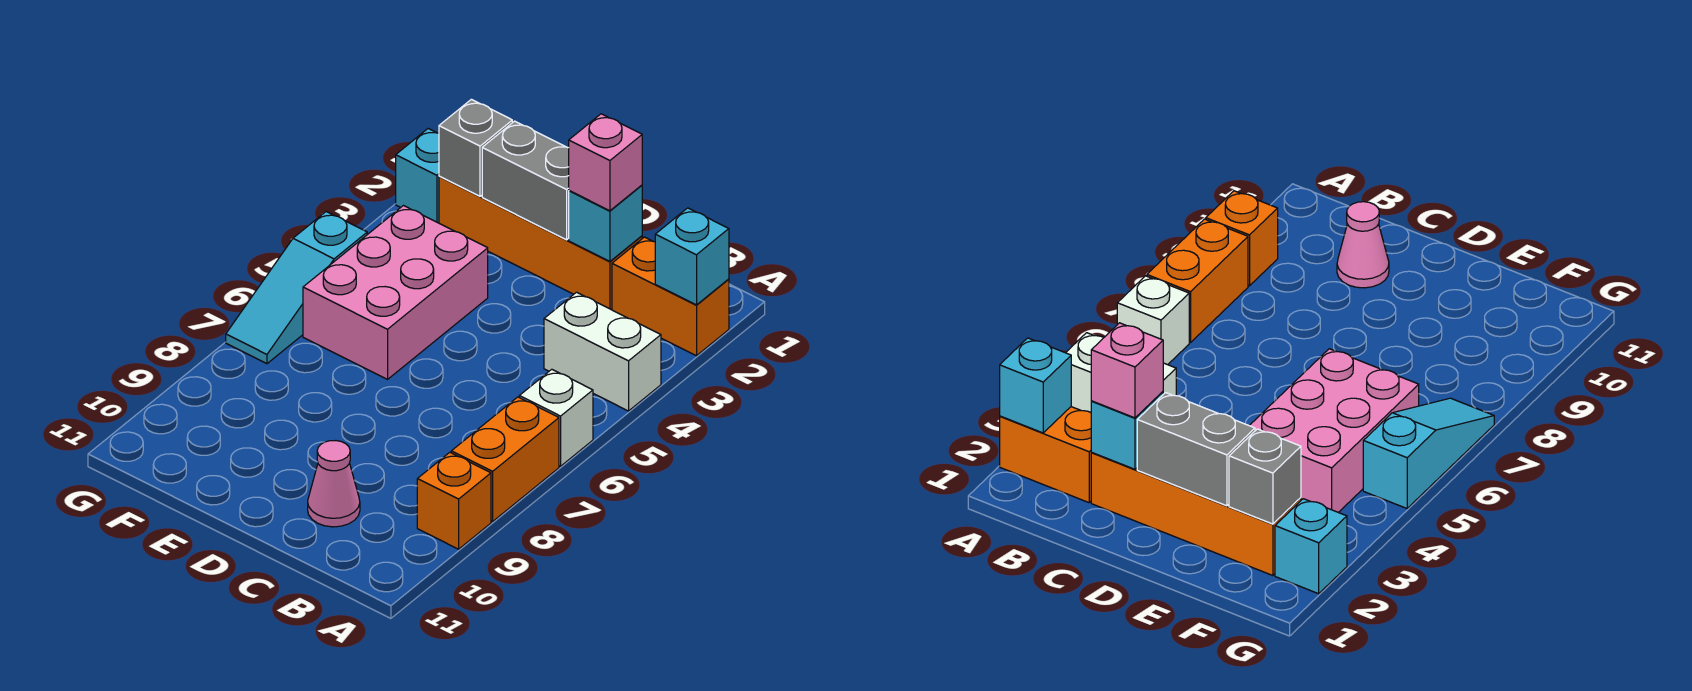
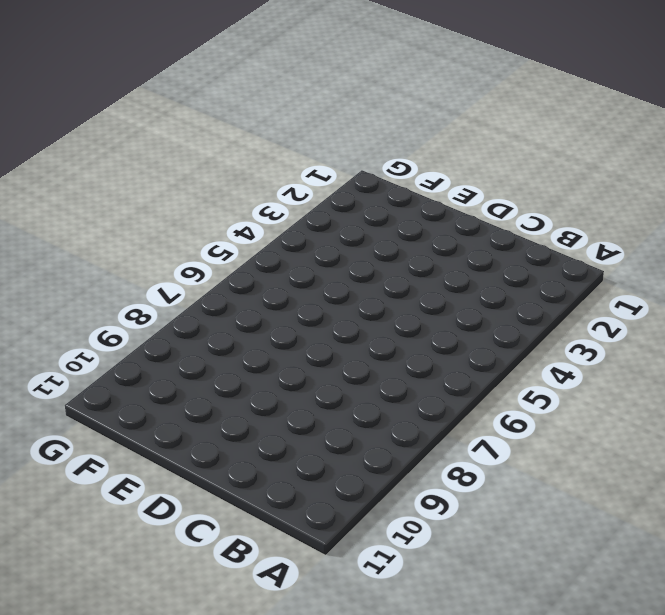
none -> orange 1x2 brick [612,237,729,356]
none -> white 1x2 brick [544,292,661,411]
none -> white 1x1 brick [519,369,593,466]

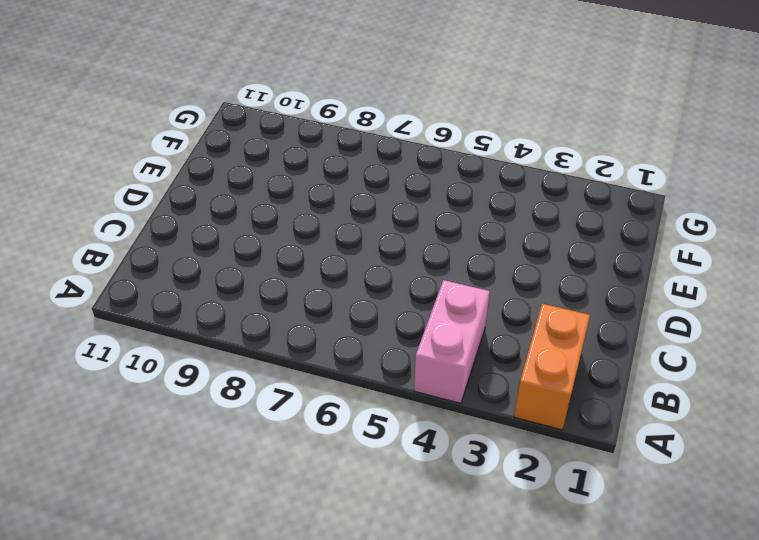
pink 1x2 brick [414,280,490,403] -> white 1x2 brick [544,292,661,411]
none -> white 1x1 brick [519,369,593,466]
none -> orange 1x2 brick [451,397,559,522]
none -> orange 1x1 brick [417,452,491,549]

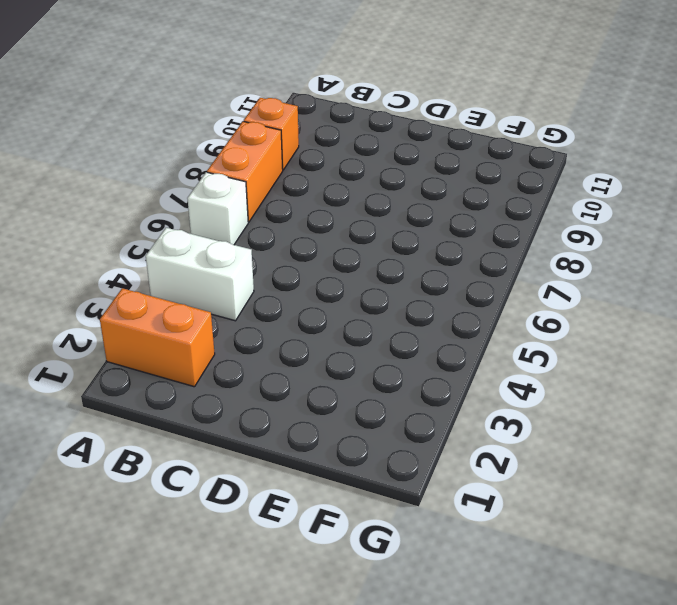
none -> orange 1x4 brick [439,176,642,310]
none -> pink 1x1 cone [308,441,360,527]
none -> pink 2x3 brick [303,206,488,379]

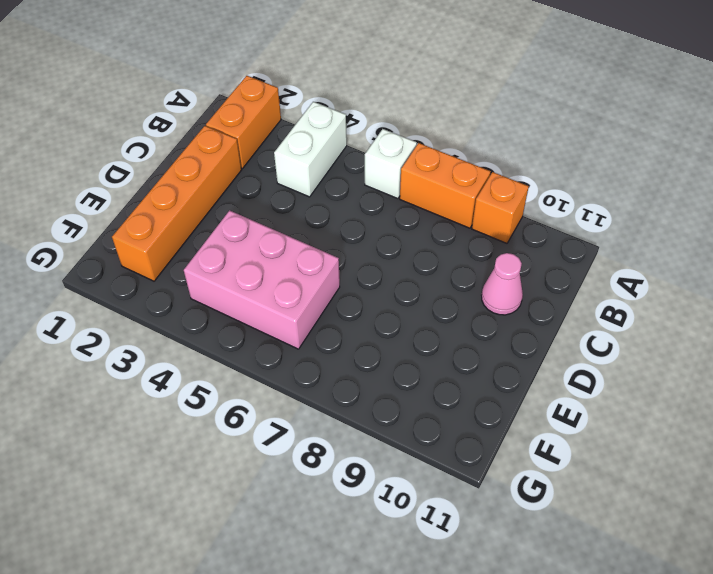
none -> cyan 1x1 brick [396,129,439,223]
none -> cyan 1x3 slope [226,212,367,364]
none -> cyan 1x1 brick [655,208,729,305]

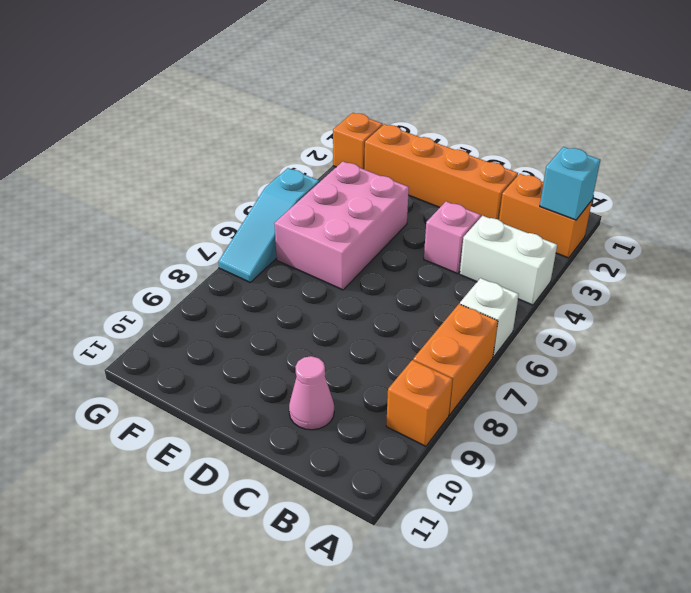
pink 1x1 brick [424,201,481,274] -> pink 1x1 brick moved to [569,114,642,211]
orange 1x1 brick [333,113,383,169] -> cyan 1x1 brick [396,129,439,223]
none -> cyan 1x1 brick [569,185,642,261]
none -> grey 1x2 brick [482,121,569,240]
none -> grey 1x1 brick [439,99,512,196]

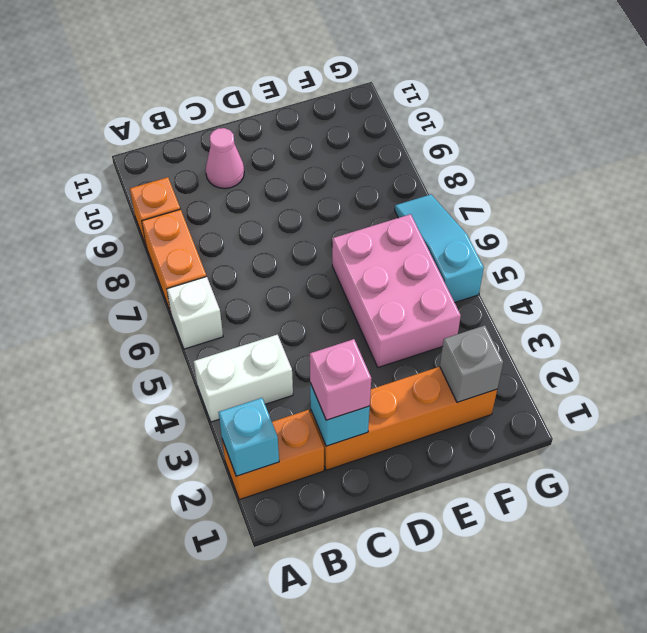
none -> cyan 1x1 brick [396,129,439,223]
none -> grey 1x2 brick [482,121,569,240]

